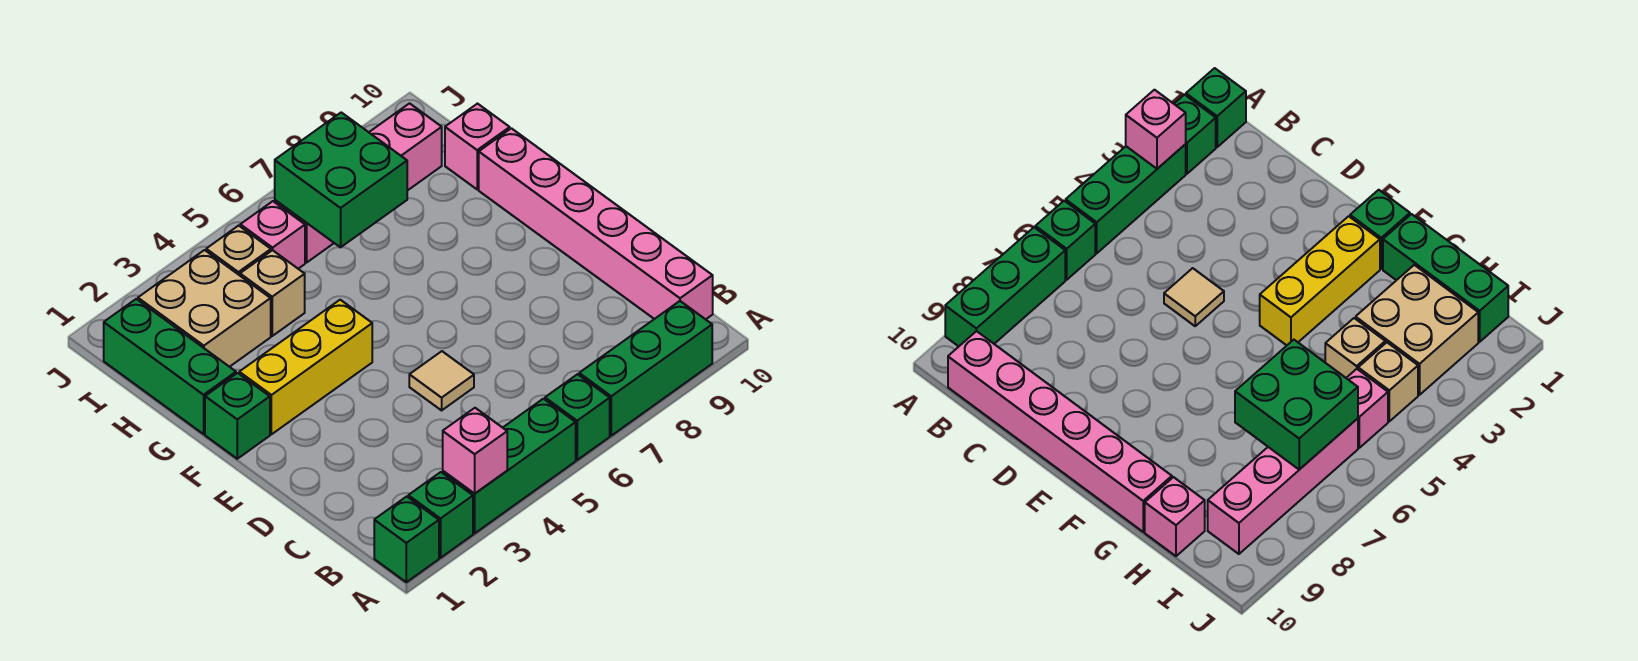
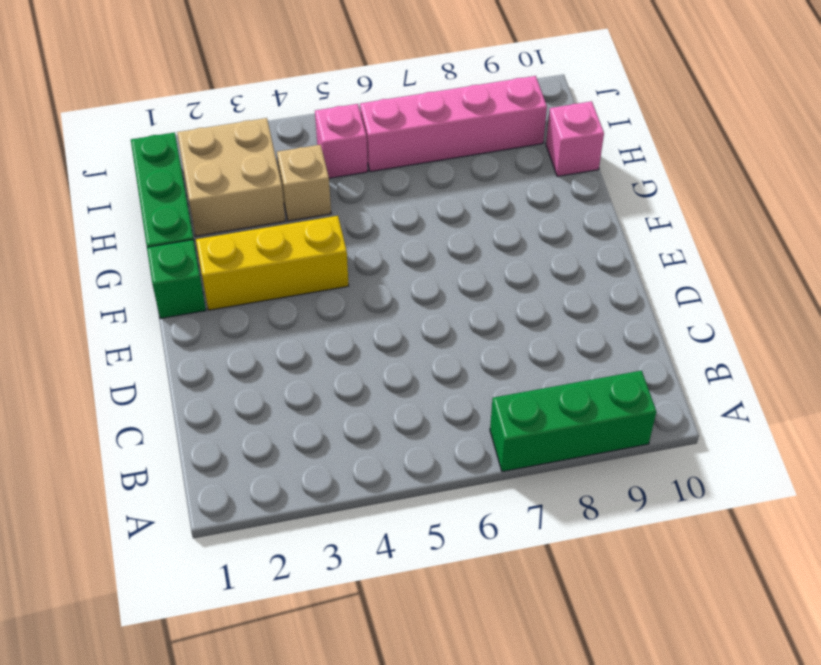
none -> green 1x1 brick [374,496,439,582]
none -> green 1x1 brick [408,472,473,558]
none -> green 1x3 brick [443,399,576,533]

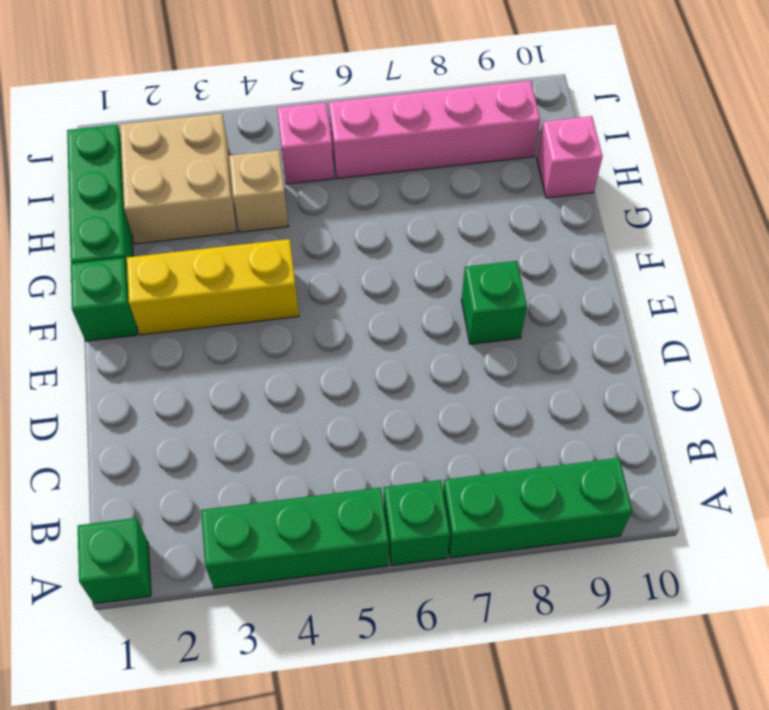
green 1x1 brick [461,261,527,344] -> green 1x1 brick moved to [408,472,473,558]
none -> pink 1x6 brick [479,128,713,319]
none -> tan 1x1 tile [409,351,474,410]
none -> tan 1x1 brick [206,226,271,275]

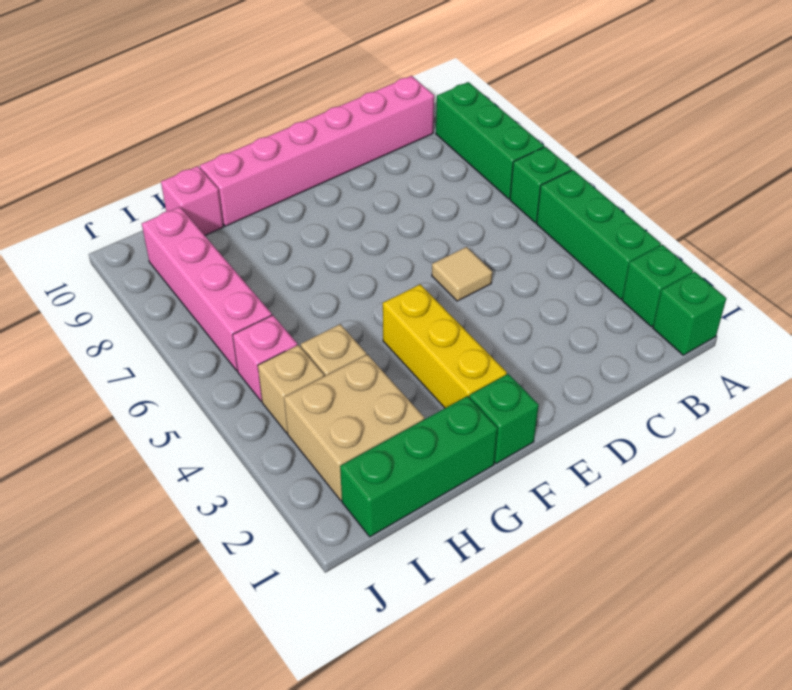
none -> pink 1x1 brick [443,408,507,494]
none -> green 2x2 brick [275,112,407,247]

